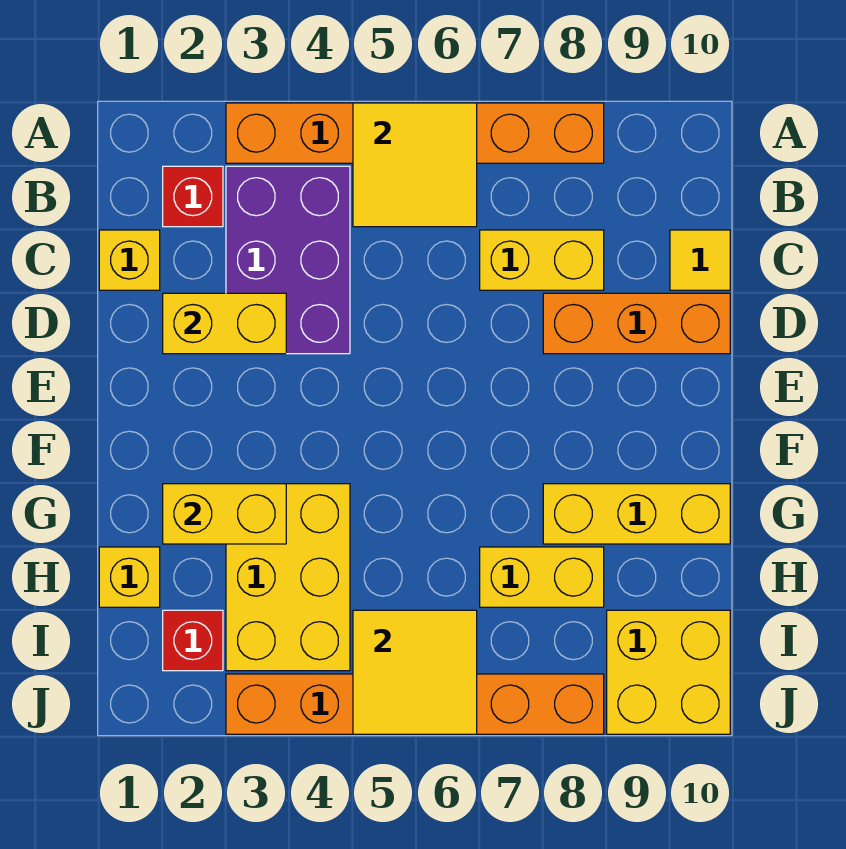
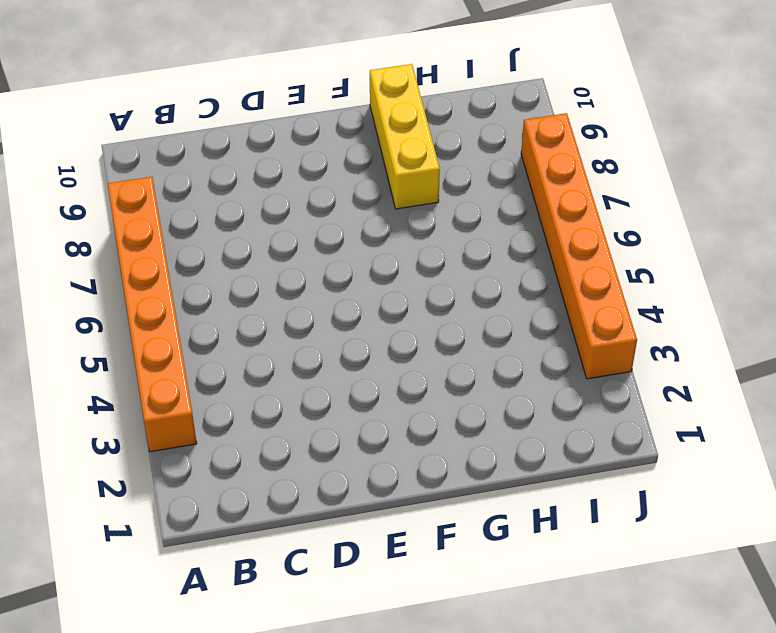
none -> red 1x1 brick [163,166,223,227]
none -> purple 2x3 brick [226,166,350,354]
none -> yellow 1x1 brick [99,230,160,290]

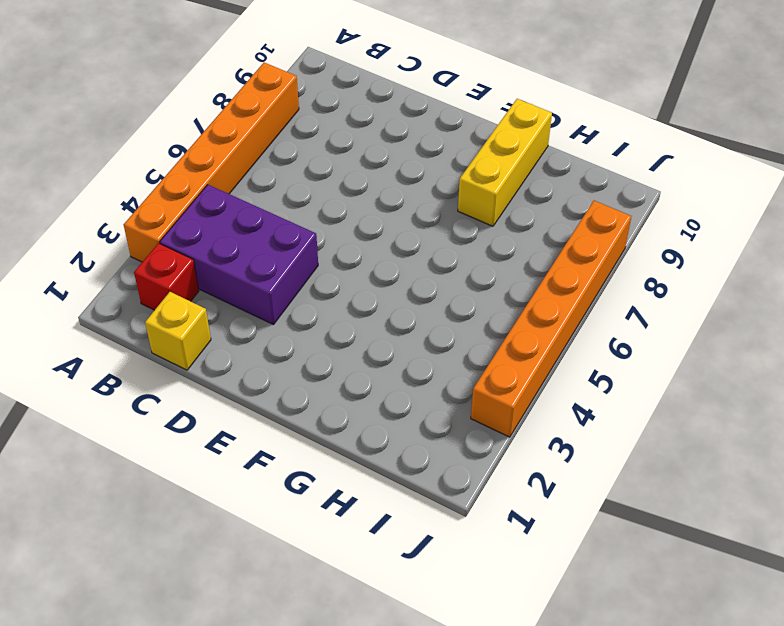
none -> yellow 1x2 brick [480,230,604,290]
none -> yellow 1x1 tile [670,230,730,290]
none -> orange 1x3 brick [543,293,730,354]

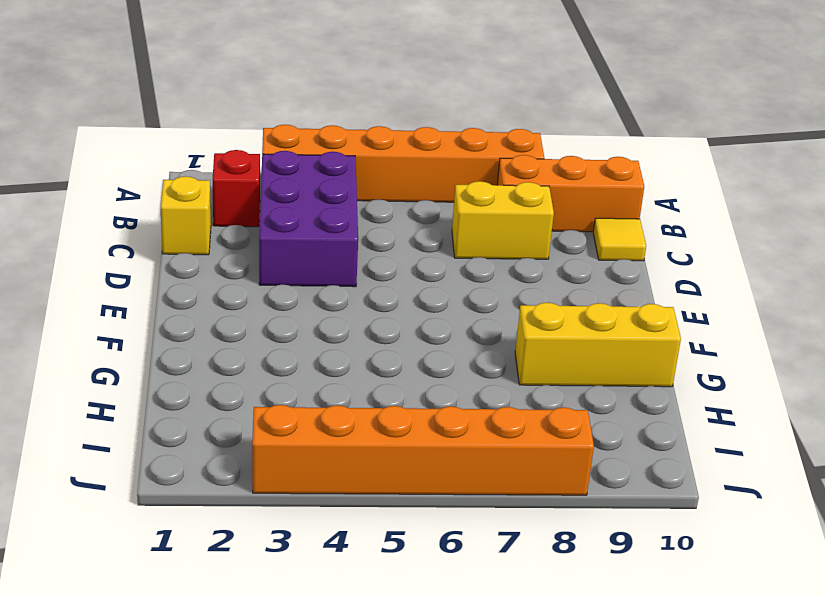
orange 1x3 brick [497,155,644,232] -> orange 1x3 brick moved to [543,293,730,354]
none -> yellow 2x3 brick [226,484,350,671]
none -> yellow 1x1 brick [99,547,160,607]
none -> yellow 1x2 brick [480,547,604,607]

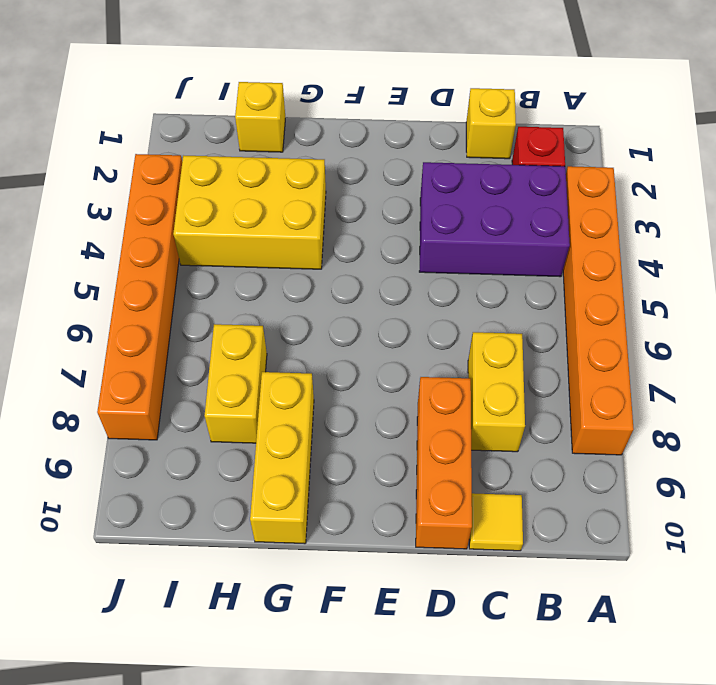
none -> red 1x1 brick [163,610,223,671]
none -> yellow 2x2 brick [607,610,730,734]
none -> yellow 2x2 tile [353,103,477,227]

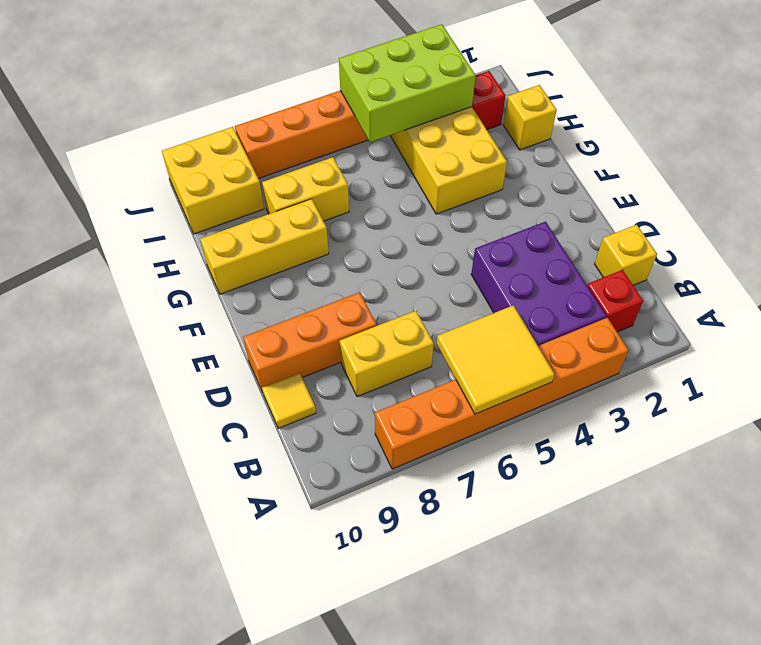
lime 2x3 brick [339,24,476,142] -> yellow 2x2 tile [353,610,477,734]
none -> yellow 1x2 brick [163,293,286,354]
none -> yellow 1x2 brick [163,484,286,544]

